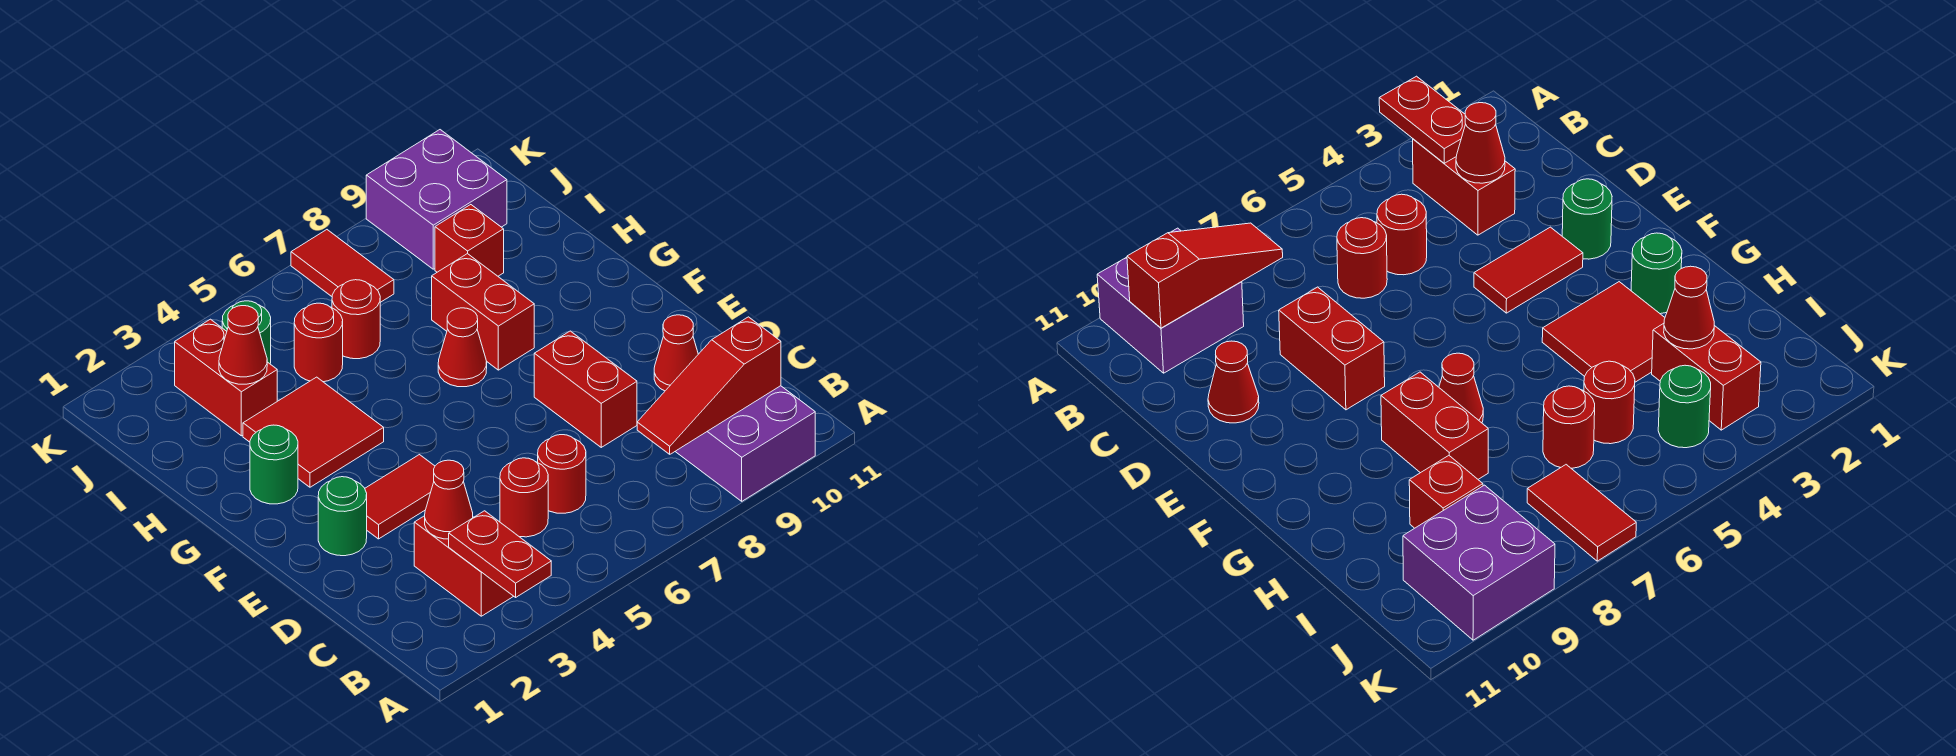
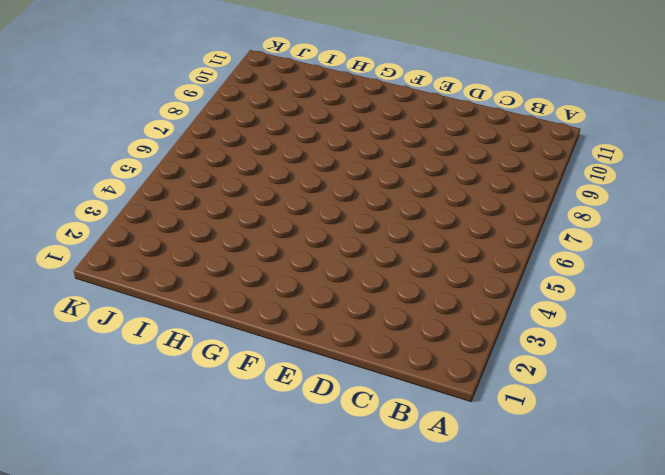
none -> purple 2x2 brick [675,386,815,501]
none -> red 1x2 brick [414,516,514,616]
none -> red 1x1 round brick [500,458,548,537]

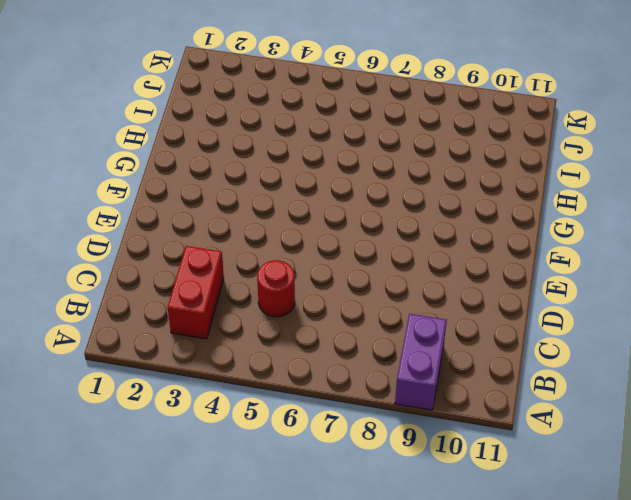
purple 1x2 brick [395,314,447,410] -> purple 2x2 brick [675,386,815,501]
none -> red 1x1 round brick [538,435,586,513]
none -> red 1x2 brick [534,331,637,447]
none -> red 1x1 cone [654,315,698,391]

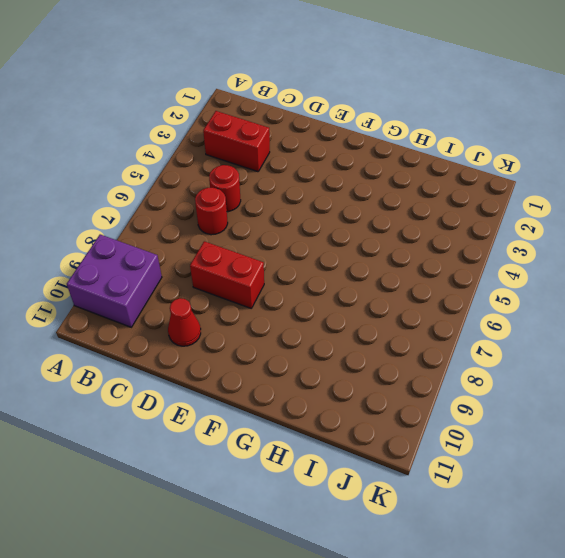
none -> green 1x1 round brick [318,477,367,556]
none -> red 1x2 tile [365,455,435,539]
none -> green 1x1 round brick [250,425,298,504]

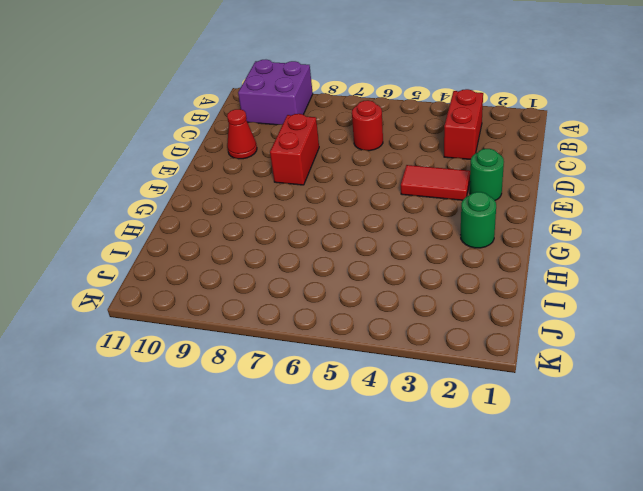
none -> red 1x1 round brick [500,458,548,537]
none -> red 2x2 tile [243,377,384,487]
none -> red 1x1 cone [438,308,487,387]

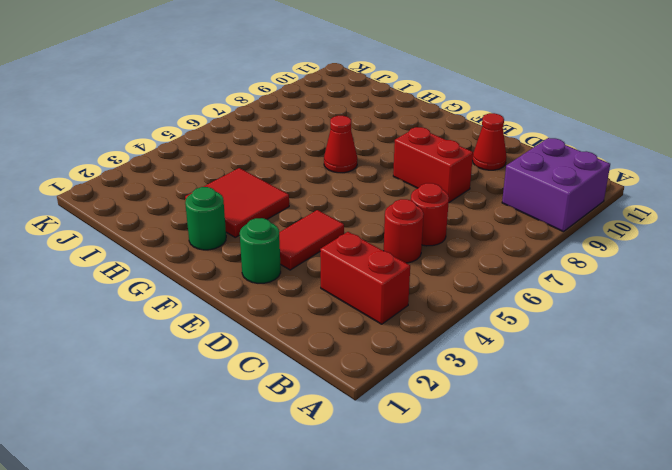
none -> red 1x2 brick [432,254,534,370]
none -> red 1x2 brick [175,319,277,436]
none -> red 1x1 round brick [294,303,343,382]

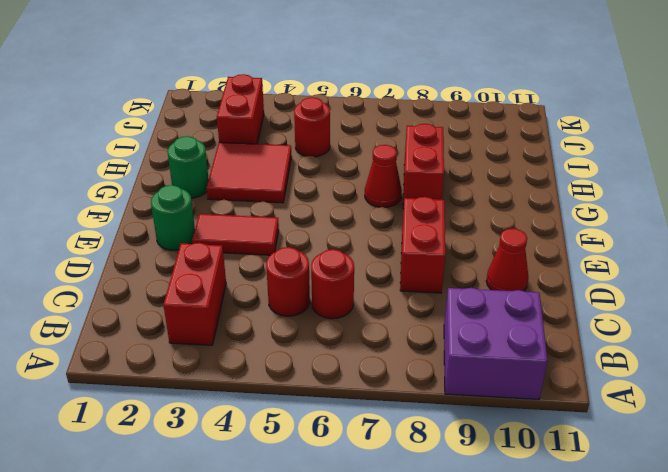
none -> red 1x1 round brick [332,280,380,359]
none -> red 1x1 brick [435,205,504,276]
none -> green 1x1 round brick [222,301,271,364]

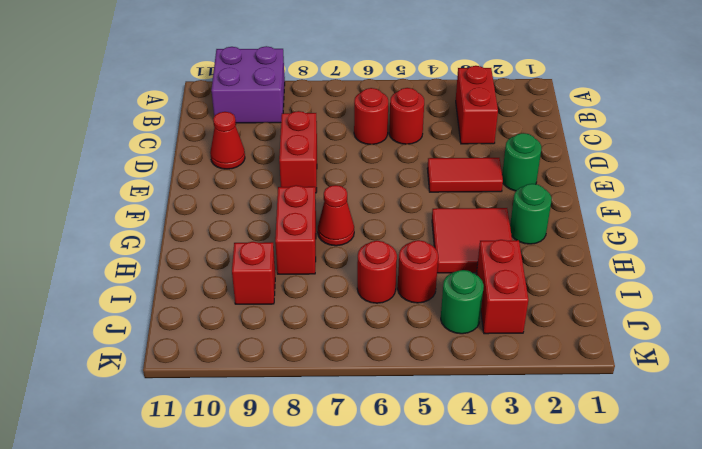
none -> red 1x2 tile [291,230,394,302]
none -> purple 2x2 brick [366,130,507,269]
none -> red 1x2 plate [449,511,551,597]

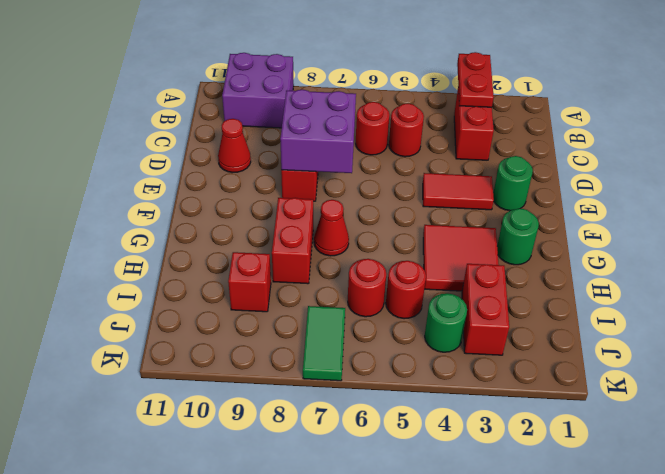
purple 2x2 brick [280,90,356,173] -> purple 2x2 brick moved to [366,130,507,269]
green 1x2 tile [303,306,345,381] -> red 1x2 tile [291,230,394,302]
none -> red 1x3 slope [637,317,781,454]
none -> red 1x1 cone [425,460,473,539]
none -> red 1x1 cone [219,306,267,384]

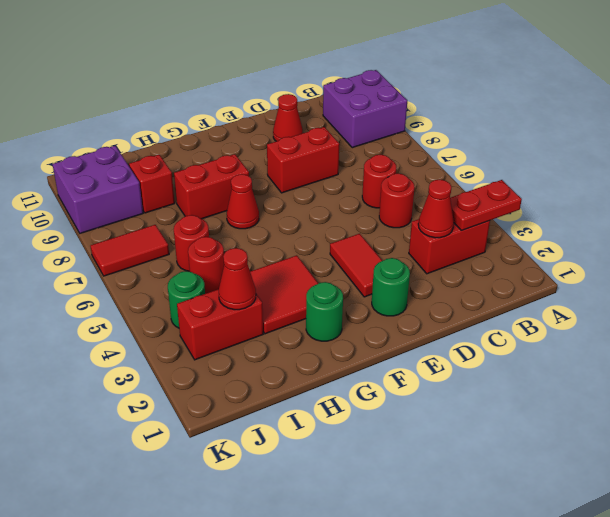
none -> red 1x3 slope [637,317,781,454]

